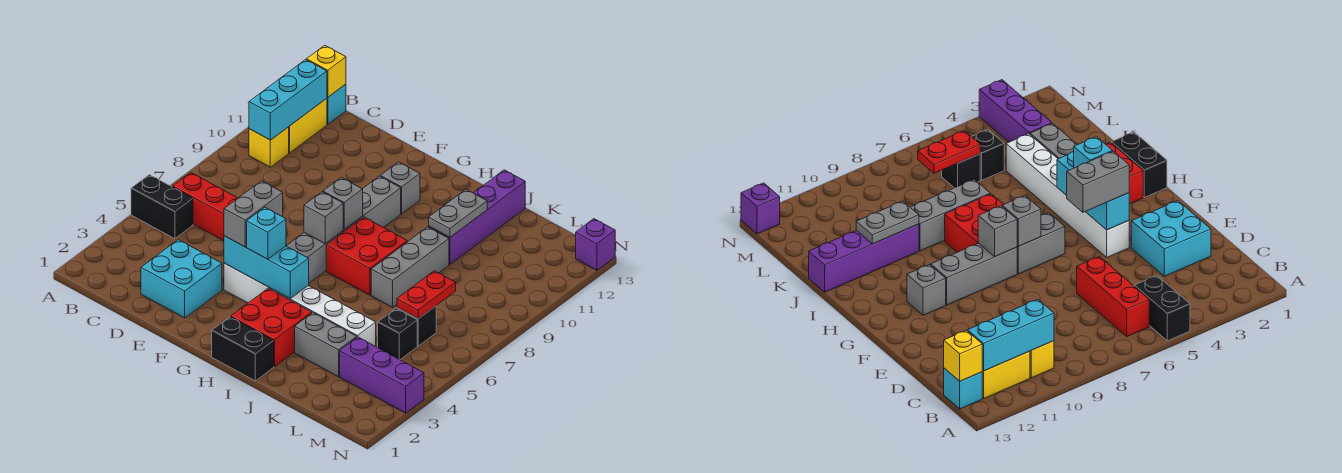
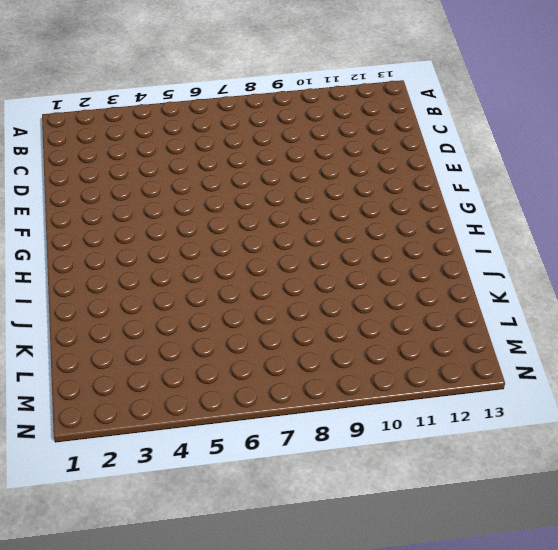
none -> black 1x2 brick [131,175,193,239]
none -> red 1x3 brick [173,173,238,241]
none -> yellow 1x1 brick [249,127,289,167]

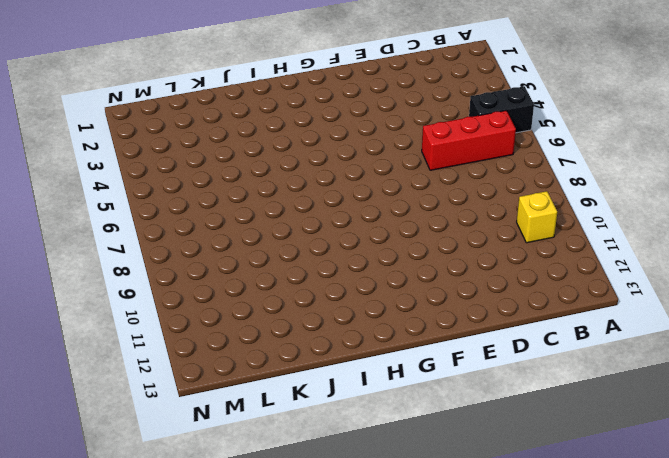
none -> yellow 1x2 brick [289,98,327,153]
none -> cyan 1x1 brick [327,84,346,124]
none -> cyan 2x2 brick [141,240,222,318]

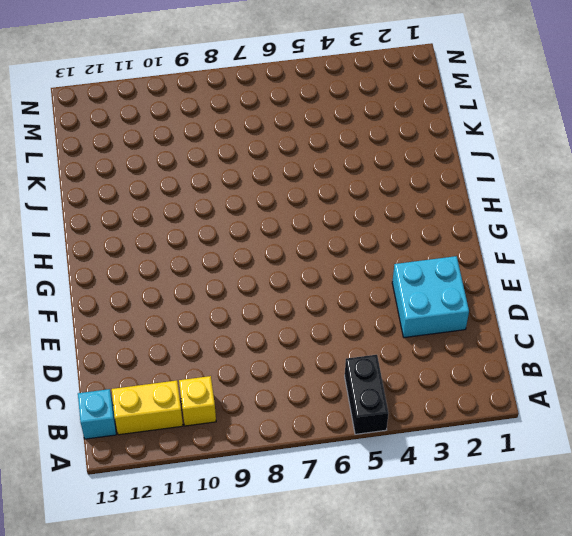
none -> red 1x3 brick [173,173,238,241]
none -> white 1x6 brick [224,263,376,346]
none -> grey 1x2 brick [287,231,343,283]

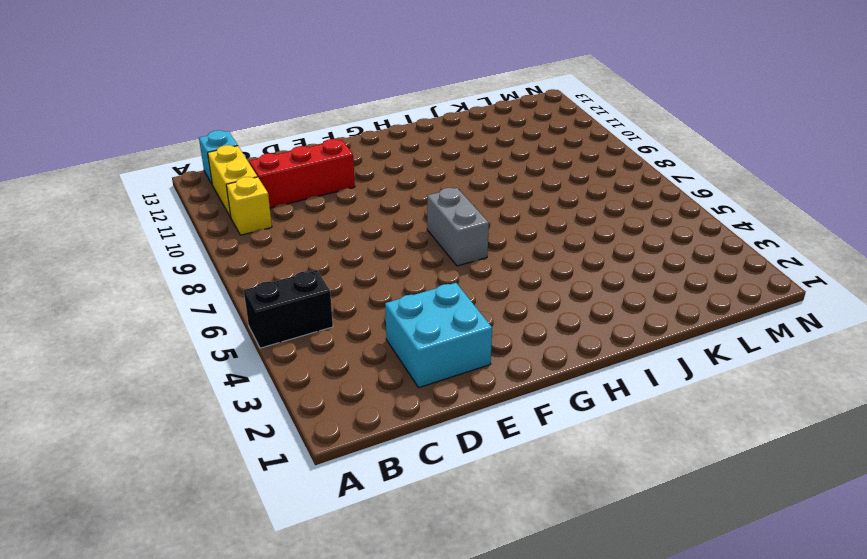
red 1x3 brick [249,139,355,208] -> red 1x3 brick moved to [173,173,238,241]
none -> white 1x6 brick [224,263,376,346]
none -> grey 1x3 brick [343,176,401,232]
none -> grey 1x1 brick [380,162,420,214]

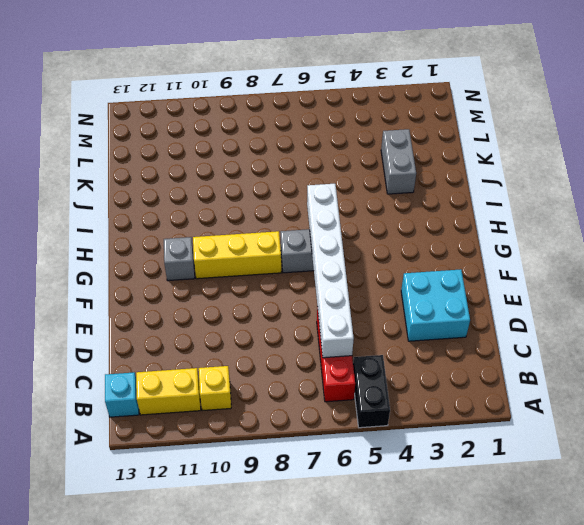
white 1x6 brick [307,184,354,358] -> white 1x6 brick moved to [224,263,376,346]
yellow 1x3 brick [193,231,281,279] -> grey 1x3 brick [343,176,401,232]
none -> black 1x2 brick [212,317,274,381]
none -> red 2x2 brick [231,288,312,367]
none -> red 2x2 brick [326,217,407,295]

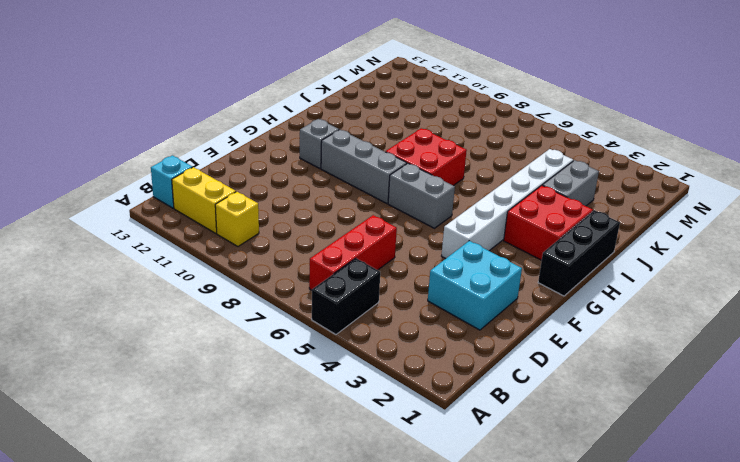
black 1x3 brick [538,210,620,296] -> black 1x2 brick [212,317,274,381]
none -> grey 1x3 brick [371,227,449,307]
none -> purple 1x4 brick [429,170,525,265]
none -> purple 1x3 brick [340,337,424,413]

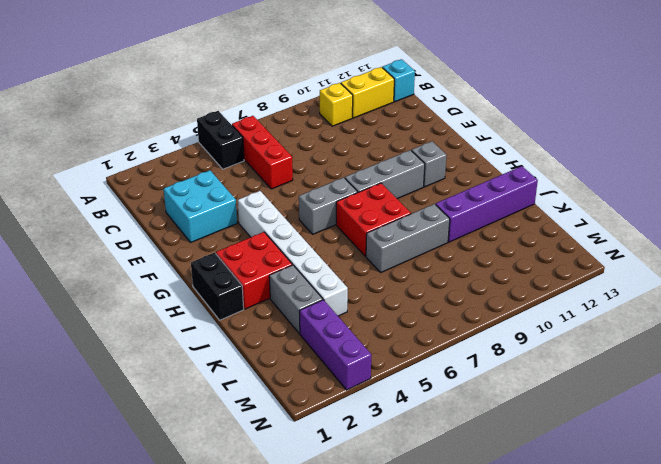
none -> black 1x1 brick [378,309,417,360]
none -> black 1x1 brick [397,306,436,346]
none -> purple 1x1 brick [576,219,615,270]

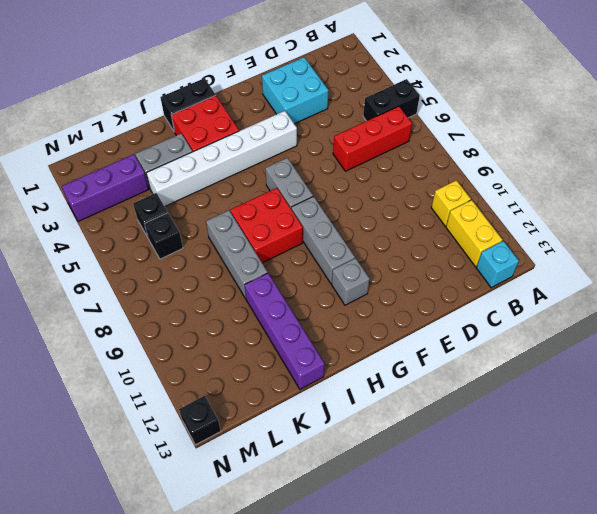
black 1x1 brick [179,396,221,445] -> purple 1x1 brick [576,219,615,270]
none -> cyan 1x3 brick [249,60,327,140]
none -> yellow 1x1 brick [306,45,346,97]
none -> cyan 1x3 brick [224,236,309,299]

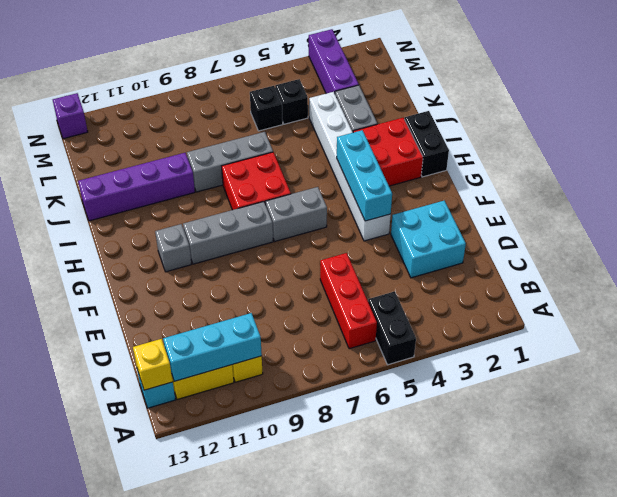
none -> grey 1x1 brick [304,192,343,244]
none -> grey 1x1 brick [323,178,363,229]
none -> grey 1x2 plate [429,189,487,237]

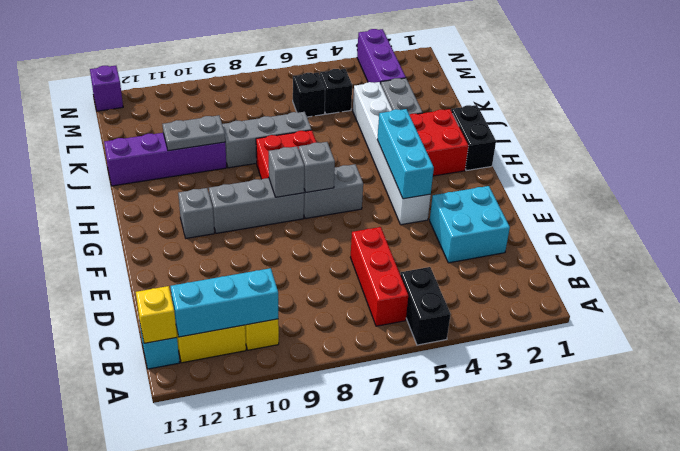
none -> red 1x2 plate [397,271,456,319]
none -> grey 1x2 brick [224,181,283,247]
none -> cyan 1x1 brick [247,207,286,259]

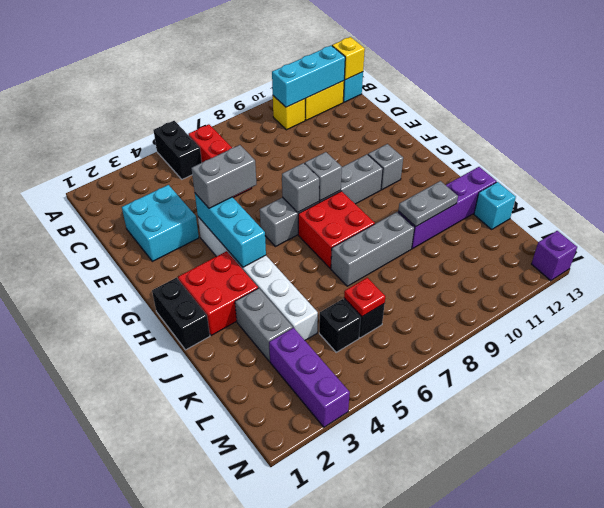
cyan 1x1 brick [474,182,516,229] -> cyan 1x1 brick moved to [247,207,286,259]
red 1x1 plate [344,278,385,317] -> red 1x2 plate [397,271,456,319]

